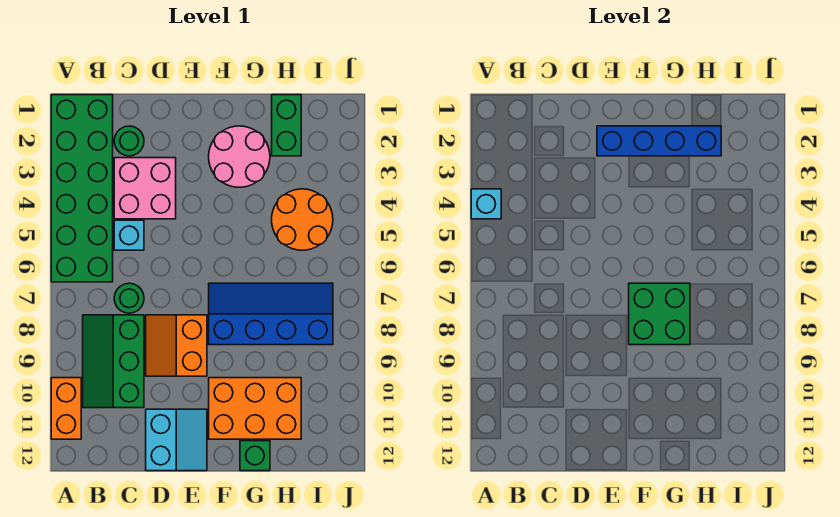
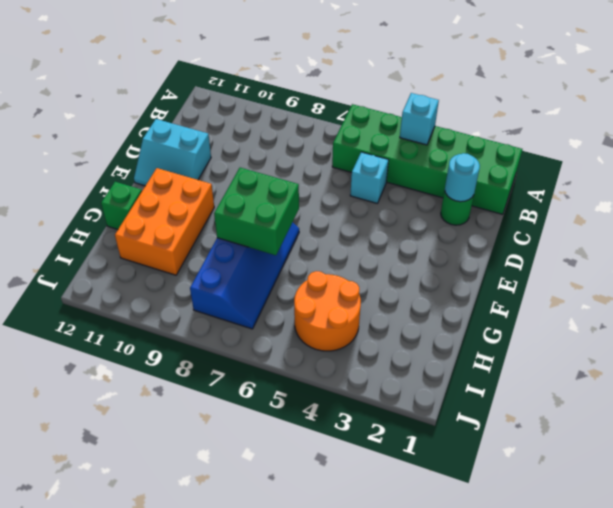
cyan 1x1 round brick [445,153,480,202] -> none
none -> orange 1x2 brick [51,378,81,439]
none -> green 2x3 slope [83,315,144,408]
none -> pink 2x2 brick [114,158,176,219]

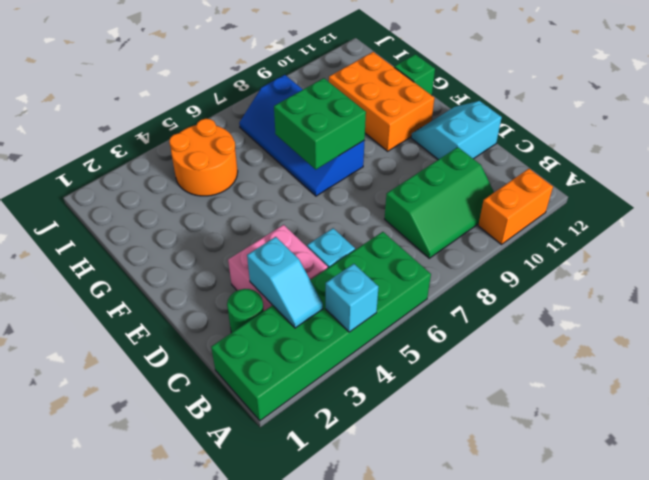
cyan 1x2 slope [247,237,323,328] -> none
none -> green 1x1 round brick [114,283,144,313]
none -> orange 2x2 slope [146,315,207,376]
none -> pink 2x2 round brick [209,126,270,187]

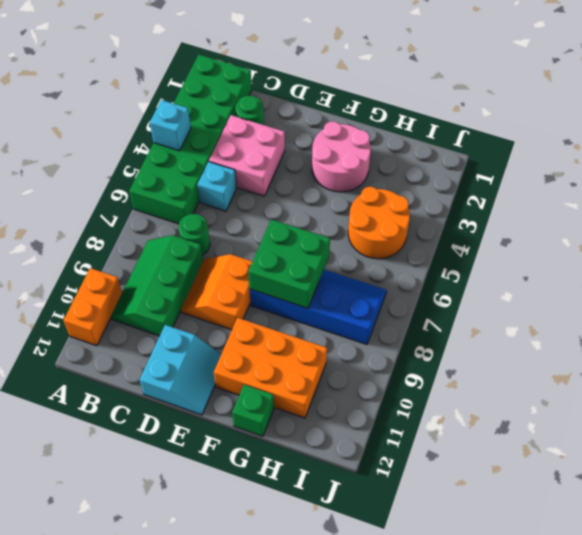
none -> green 1x2 brick [272,95,301,156]
none -> blue 1x4 brick [597,126,721,156]

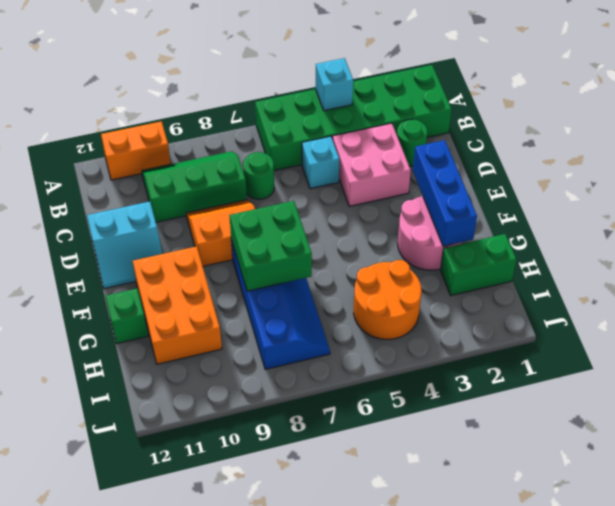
blue 1x3 brick [413,140,477,246] -> blue 1x4 brick [597,126,721,156]

